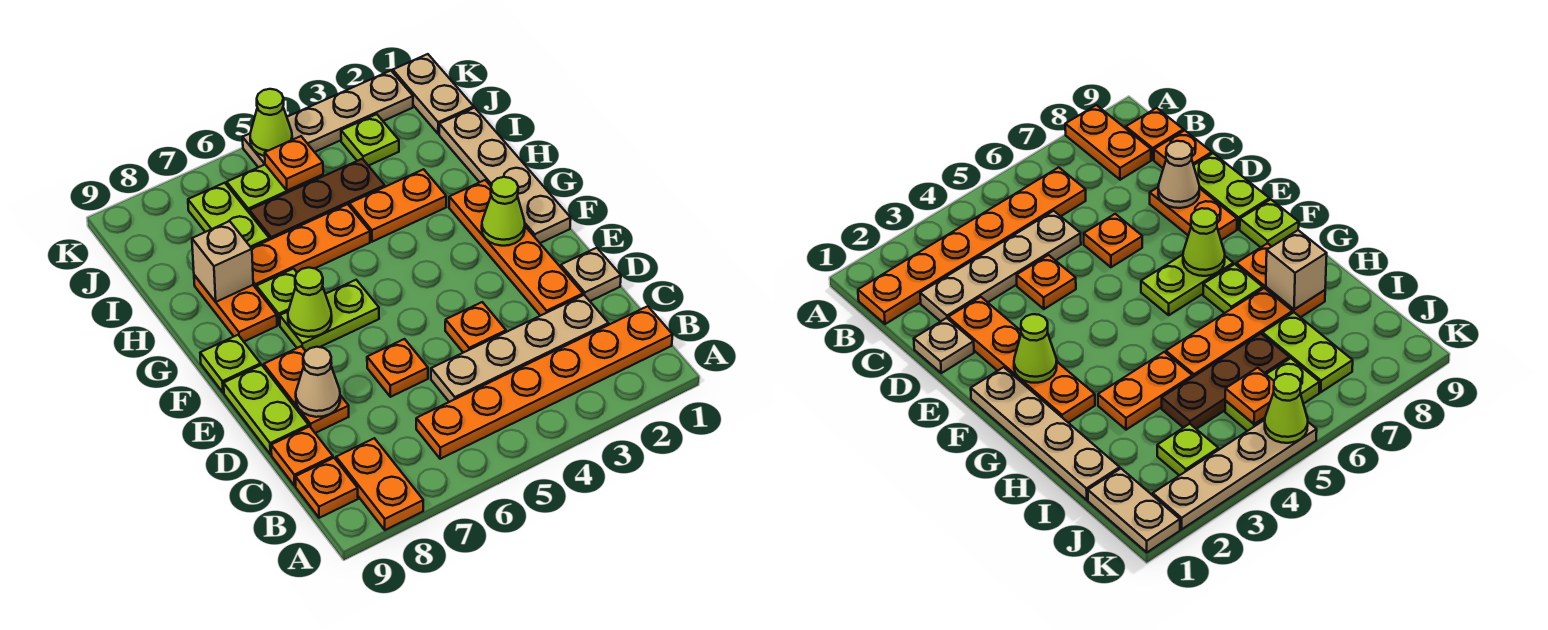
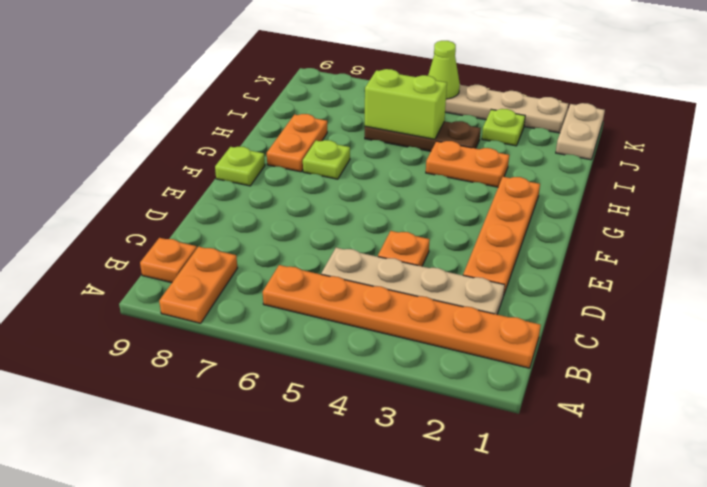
lime 1x2 brick [365,69,447,139] -> none
none -> orange 1x1 plate [271,426,333,486]
none -> tan 1x1 plate [561,248,621,301]
none -> orange 1x1 plate [367,339,428,397]
none -> orange 1x2 plate [264,346,349,433]

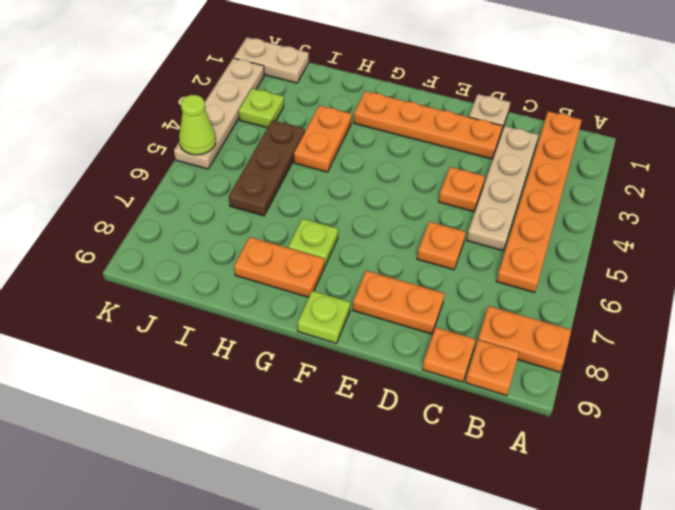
none -> lime 1x2 plate [224,365,309,454]
none -> tan 1x4 plate [439,108,571,243]
none -> lime 1x2 plate [280,280,379,351]
none -> orange 1x3 plate [252,204,370,288]

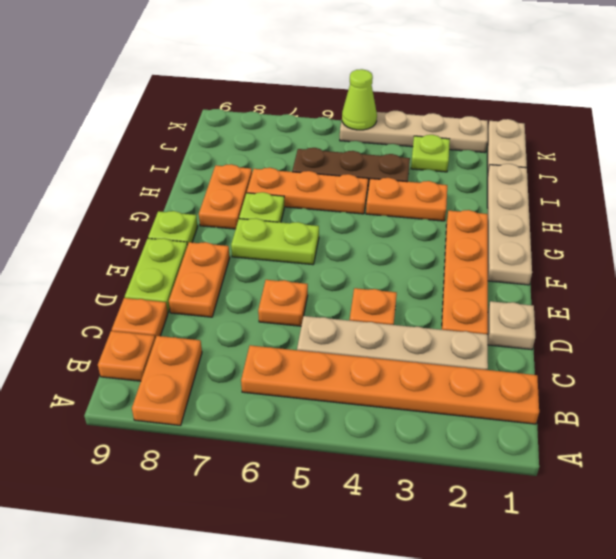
none -> lime 1x2 plate [188,183,269,248]
none -> lime 1x2 plate [227,165,323,212]
none -> tan 1x1 cone [296,347,340,417]
none -> lime 1x1 cone [482,177,525,246]

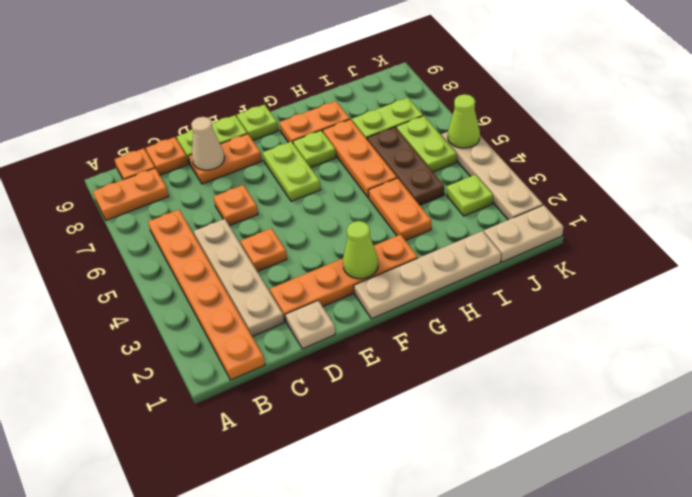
none -> lime 1x1 cone [288,267,332,337]
none -> tan 1x1 brick [192,221,253,302]
none -> orange 1x1 plate [265,136,323,191]

